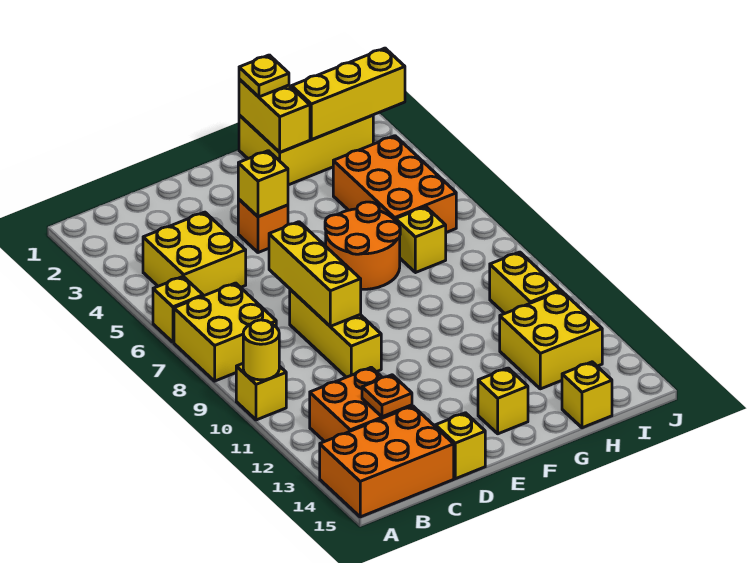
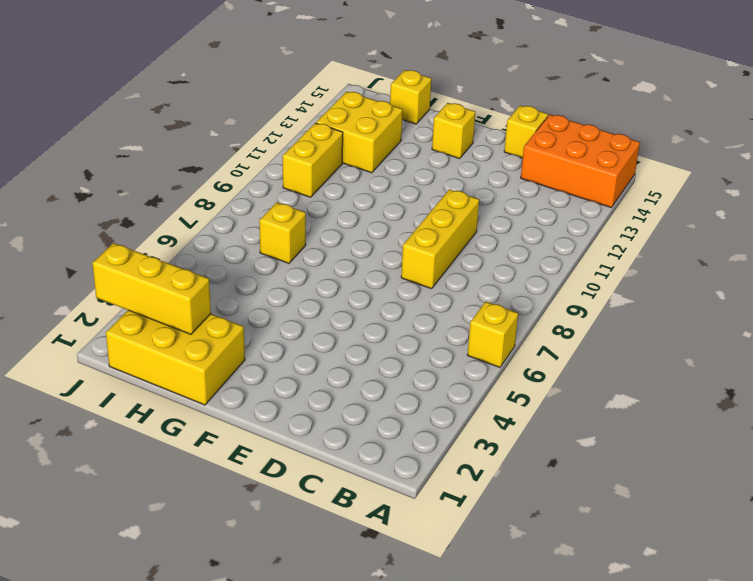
none -> yellow 2x2 brick [174,283,276,381]
none -> yellow 1x1 brick [236,364,286,420]
none -> yellow 2x2 brick [143,212,246,296]

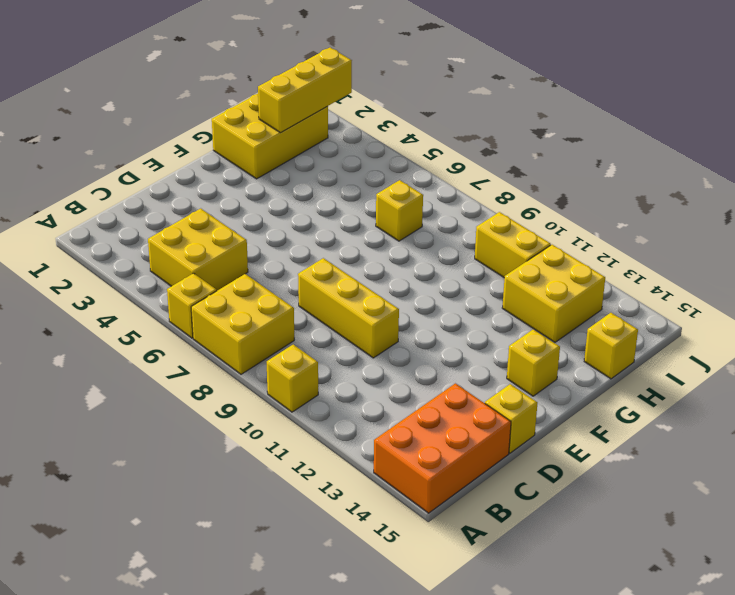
none -> orange 2x2 brick [310,367,412,442]
none -> orange 1x1 brick [238,199,288,253]
none -> orange 2x2 round brick [325,202,400,289]

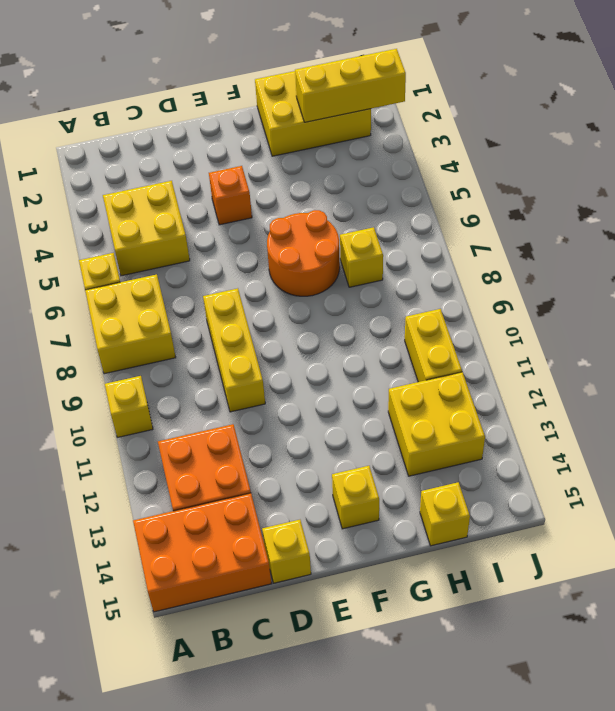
none -> orange 2x3 brick [333,136,456,233]
none -> yellow 1x1 round brick [243,320,279,380]
none -> orange 1x1 plate [362,375,412,417]

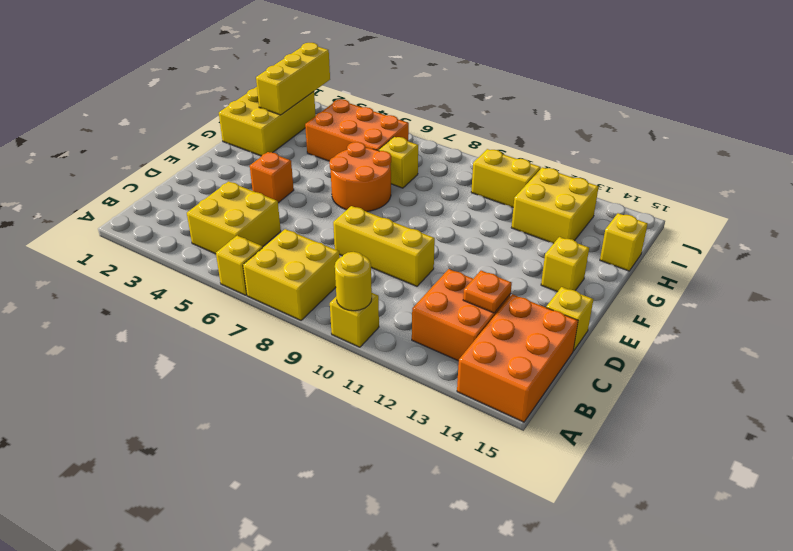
none -> yellow 1x3 brick [269,222,361,326]
none -> yellow 1x1 brick [238,151,288,217]
none -> yellow 1x2 brick [239,79,310,152]

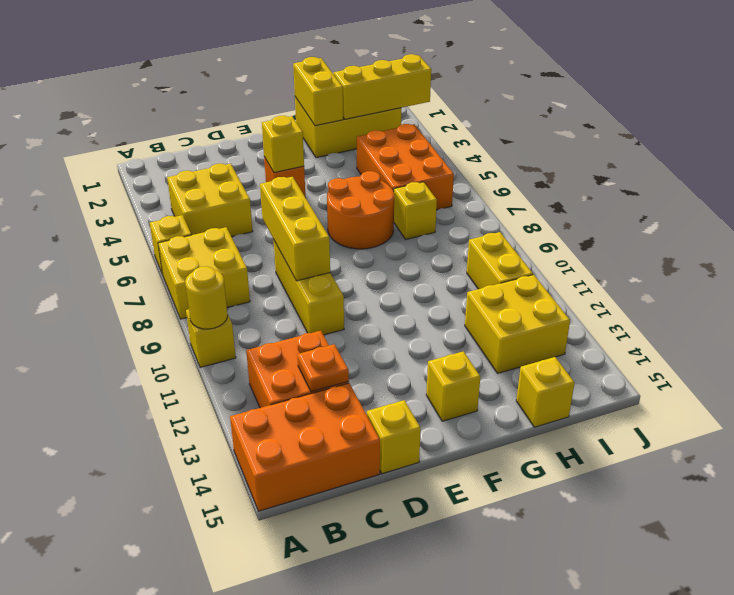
none -> yellow 1x1 plate [239,55,289,97]

